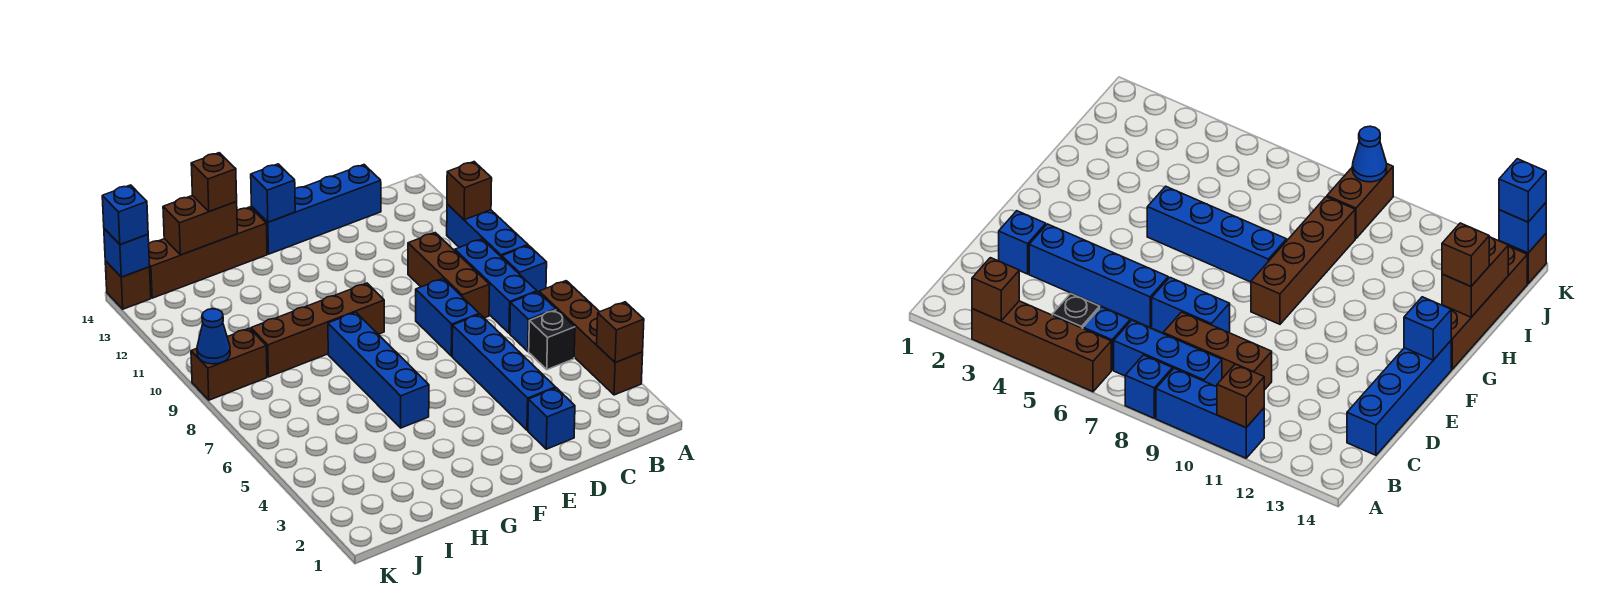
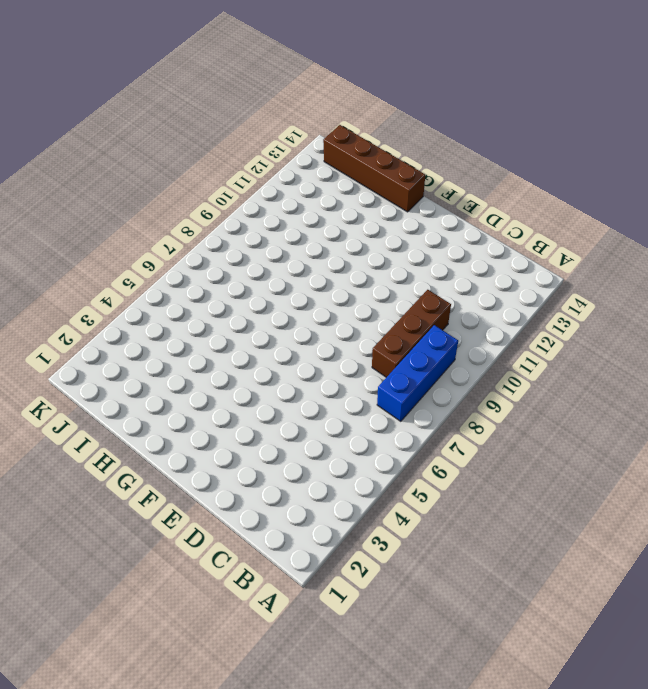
none -> brown 1x4 brick [539,281,643,395]
none -> blue 1x1 brick [502,245,547,292]
none -> blue 1x3 brick [447,204,528,257]

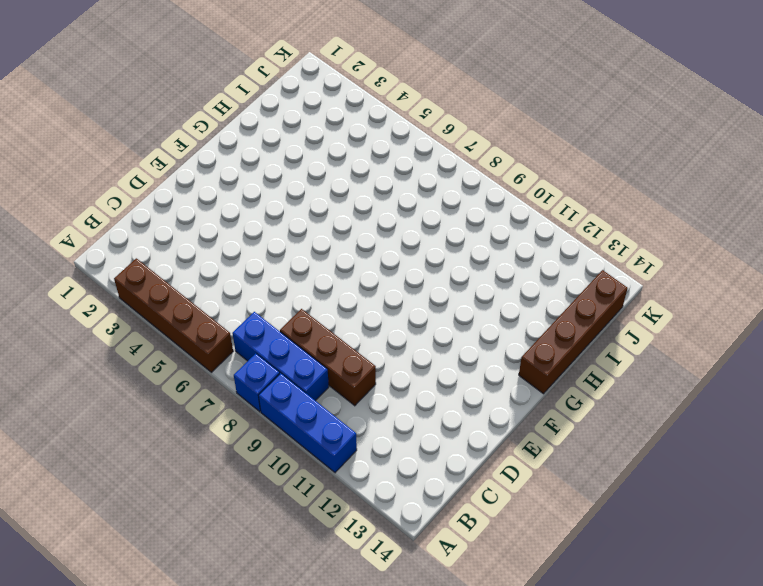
none -> black 1x1 brick [529,310,575,370]
none -> blue 1x1 brick [510,292,556,351]
none -> blue 1x4 brick [251,165,381,254]

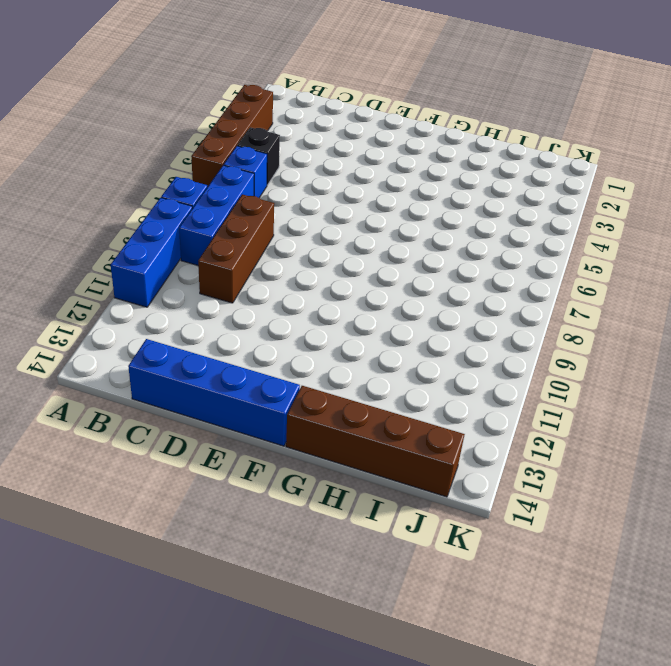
none -> blue 1x1 brick [528,388,575,449]
none -> blue 1x4 brick [452,314,556,430]
none -> blue 1x2 brick [416,279,479,356]

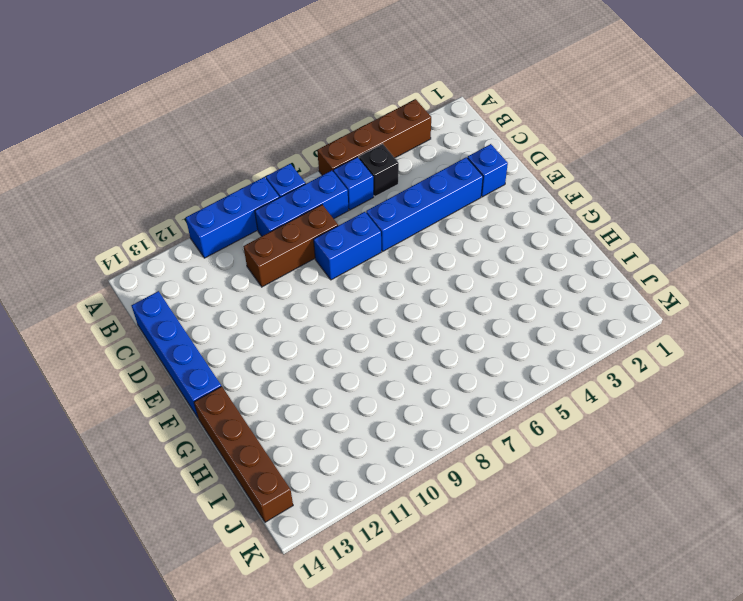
none -> brown 1x4 brick [251,283,384,377]
none -> blue 1x4 brick [328,312,429,428]
none -> brown 1x2 brick [191,328,267,400]

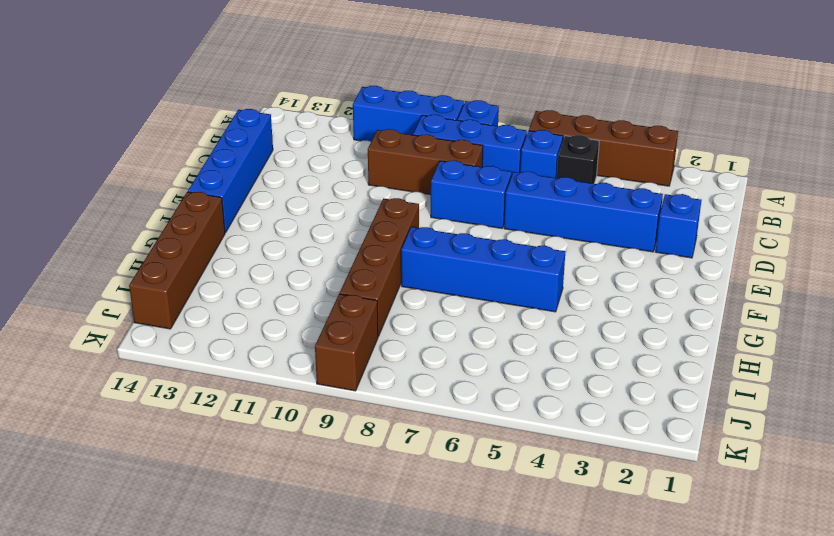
none -> brown 1x1 brick [105,261,151,309]
none -> brown 1x1 brick [597,302,644,363]
none -> brown 1x1 brick [447,162,492,220]

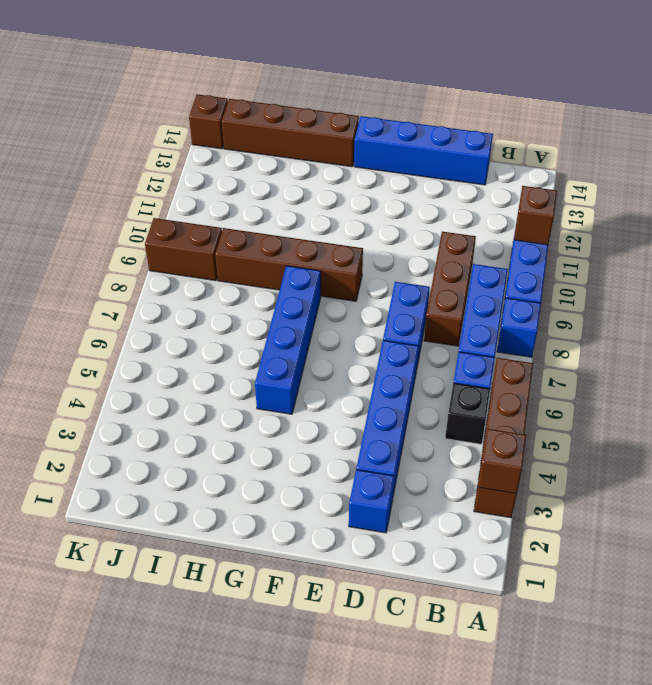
none -> blue 1x1 brick [251,164,295,222]
none -> brown 1x2 brick [163,195,237,255]
none -> blue 1x1 cone [197,309,230,364]

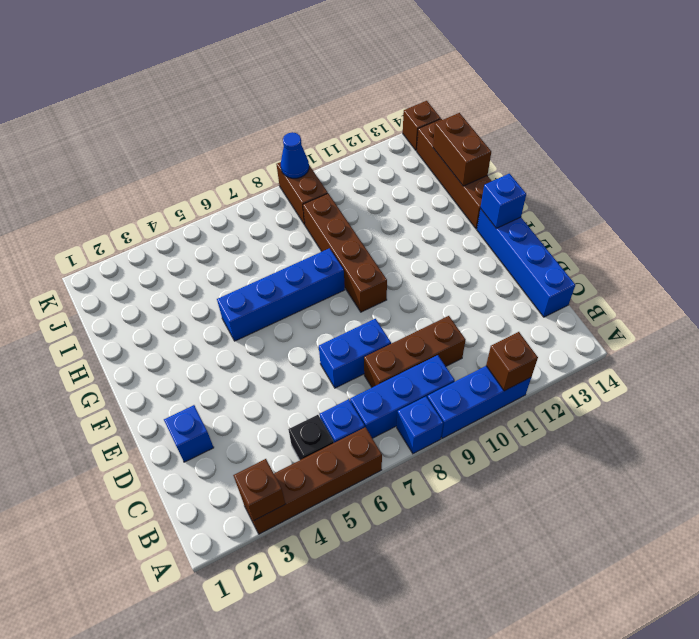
none -> blue 1x4 brick [452,314,556,430]
none -> blue 1x1 brick [104,229,150,277]
none -> brown 1x1 brick [191,153,237,211]

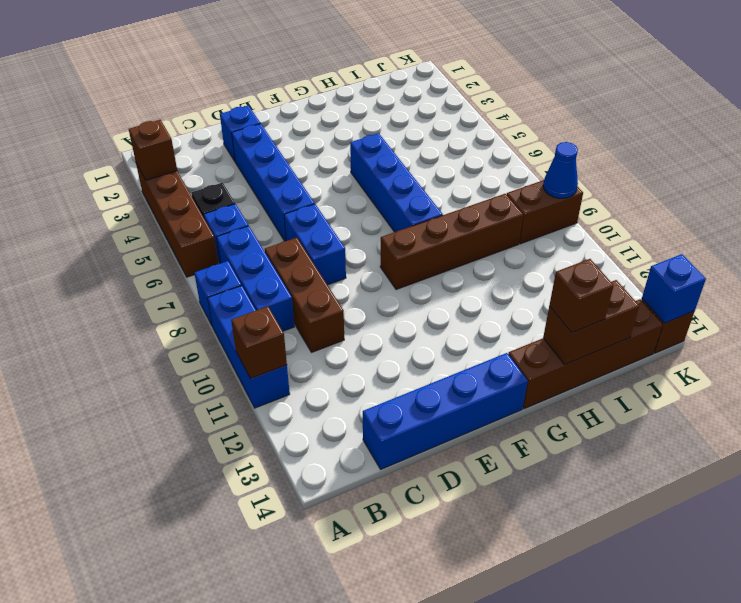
none -> blue 1x1 brick [251,164,295,222]
none -> blue 1x1 brick [102,185,148,245]

